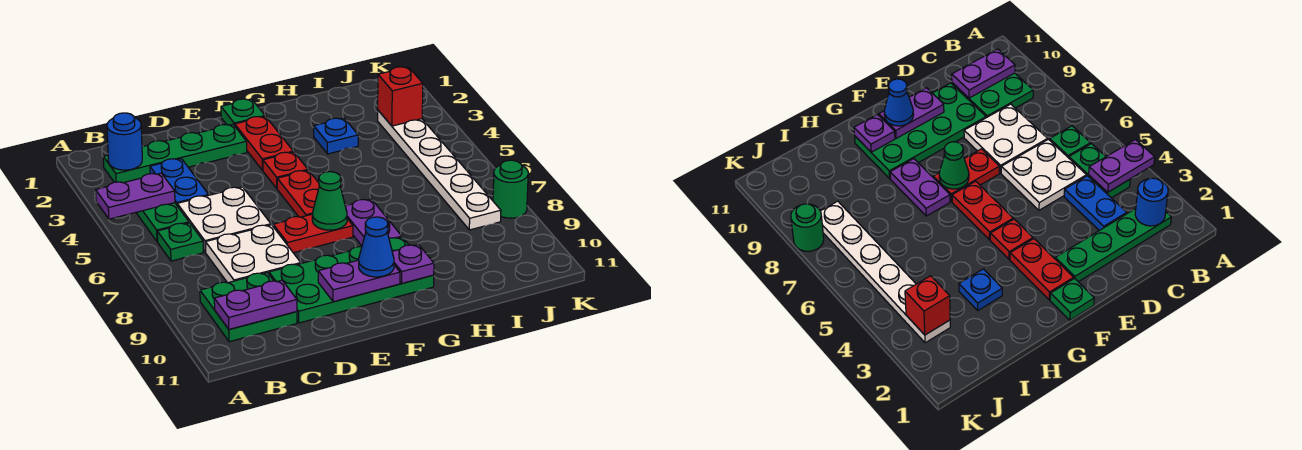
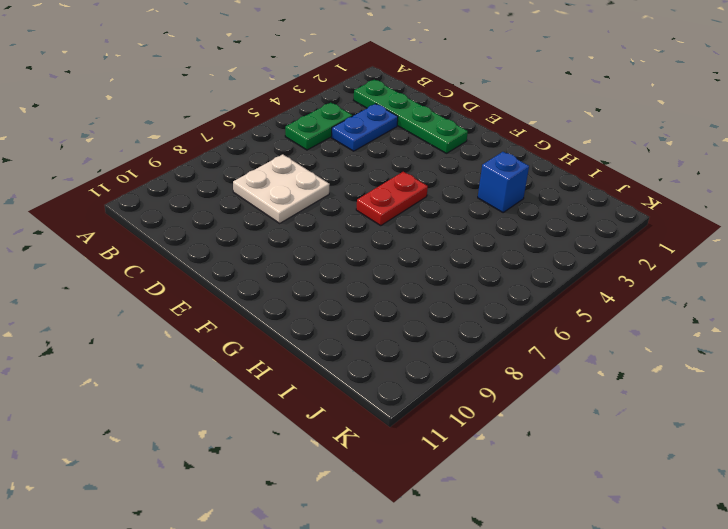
blue 1x1 brick [478,152,529,212] -> blue 1x1 plate [314,118,358,154]
none -> green 1x1 plate [157,223,203,261]
none -> green 2x2 plate [200,273,297,342]
none -> white 2x2 plate [177,187,271,252]

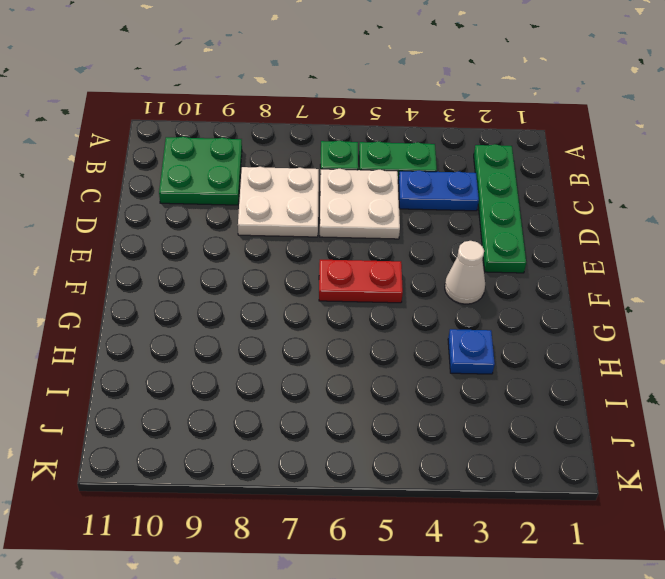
white 1x1 cone [445,241,485,304] -> red 1x2 plate [235,116,293,170]
none -> green 2x4 plate [269,237,434,323]
none -> red 1x2 plate [273,214,353,253]
none -> green 1x1 plate [221,99,265,126]

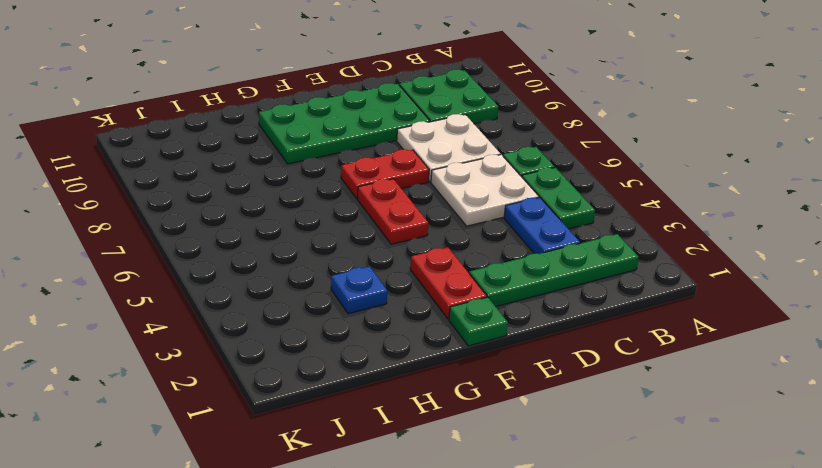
none -> red 1x1 plate [263,152,308,188]
none -> purple 1x2 plate [345,199,402,246]
none -> white 1x6 plate [378,110,501,230]

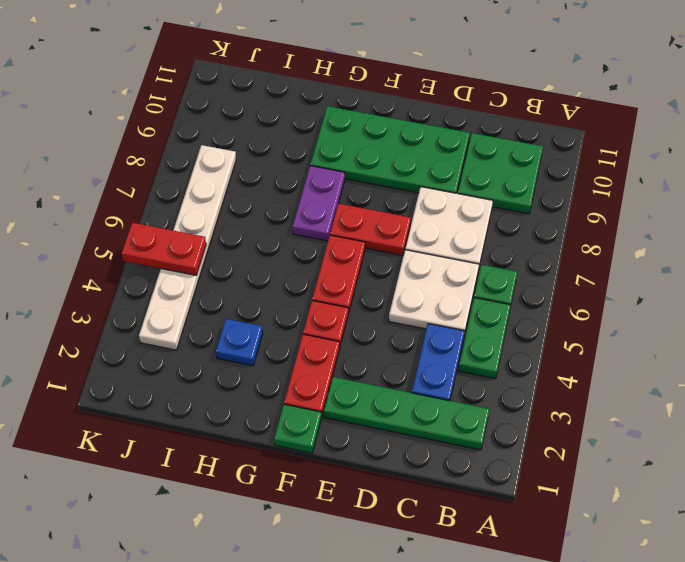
red 1x2 plate [122,223,206,275] -> none
none -> green 1x1 round brick [493,160,528,218]
none -> purple 1x2 plate [96,173,175,219]
none -> blue 1x1 round brick [107,113,142,170]

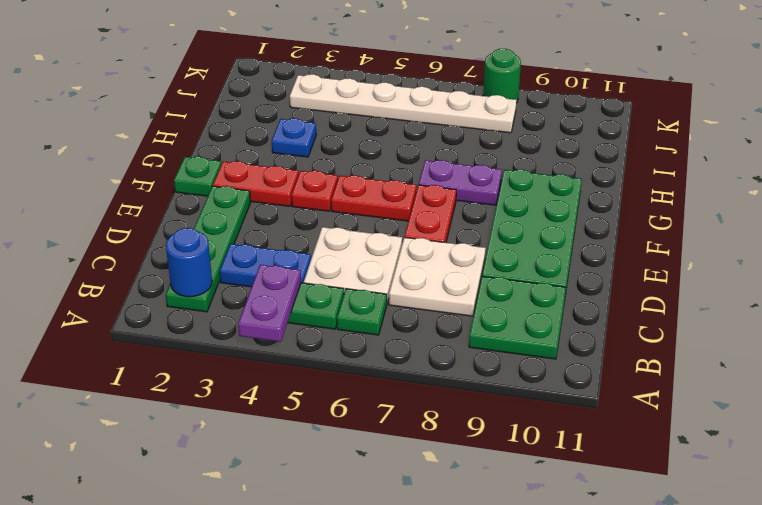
none -> purple 1x2 plate [214,280,297,329]
none -> purple 1x2 plate [318,260,400,302]
none -> green 1x1 cone [312,172,347,230]

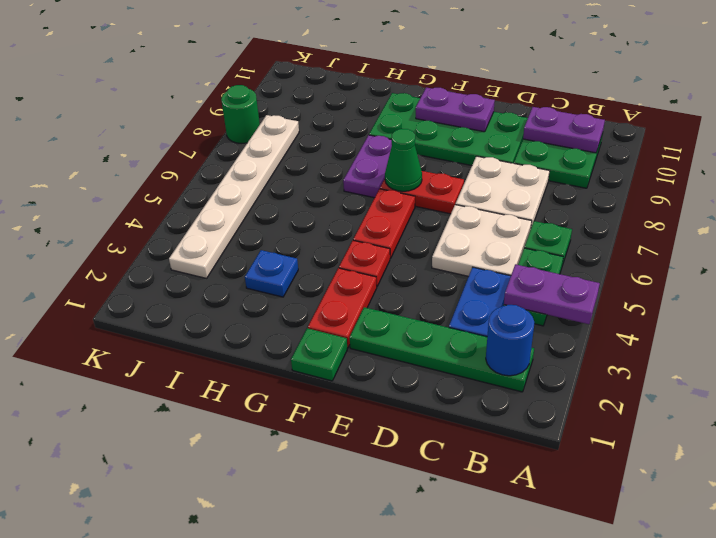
none -> purple 1x1 plate [392,245,434,283]
none -> red 1x1 brick [378,67,423,126]
none -> blue 1x1 cone [359,217,394,277]

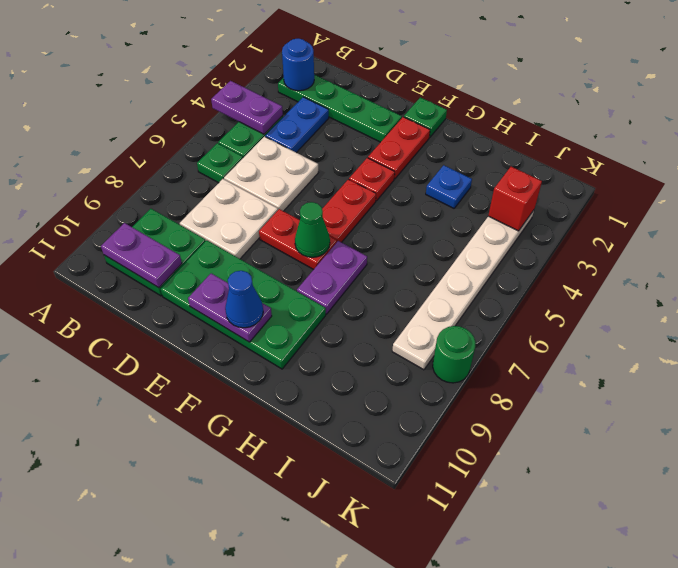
none -> purple 1x1 plate [392,245,434,283]

